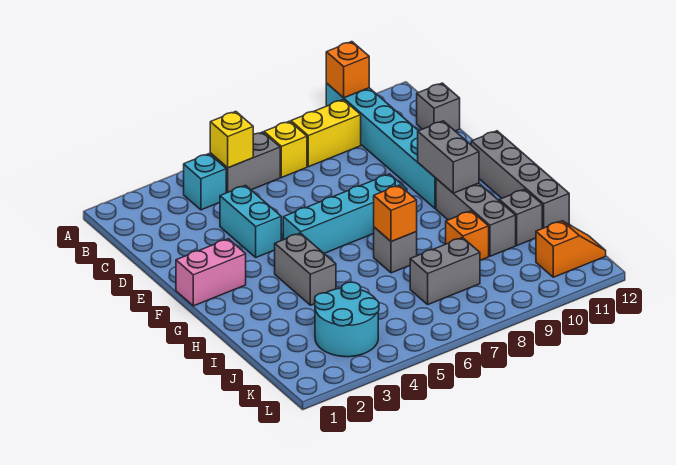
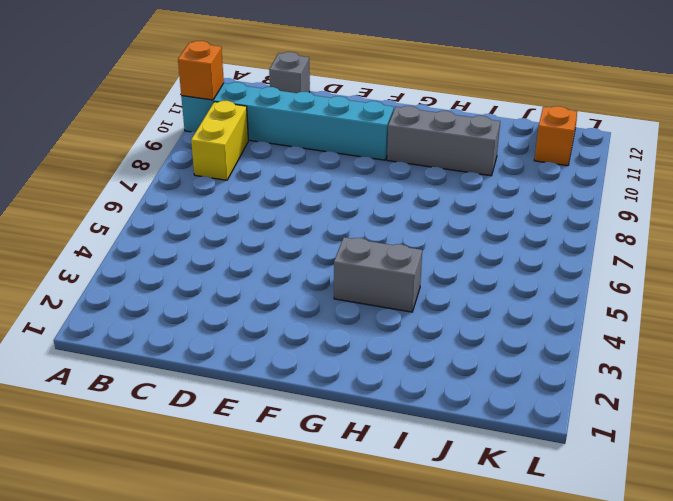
none -> cyan 1x1 brick [184,154,226,210]
none -> grey 1x2 brick [210,132,280,193]
none -> yellow 1x1 brick [264,121,307,178]

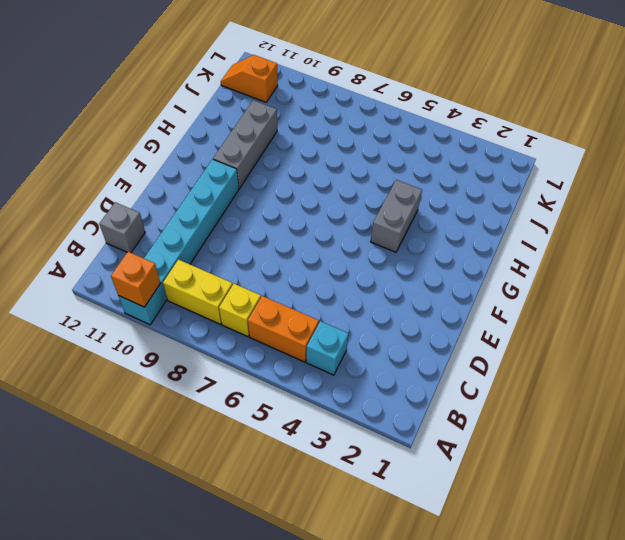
orange 1x2 brick [248,296,319,362] -> grey 1x2 brick [210,132,280,193]
none -> cyan 1x2 brick [220,186,281,257]
none -> pink 1x2 brick [176,239,246,306]
none -> cyan 1x4 brick [283,174,407,253]

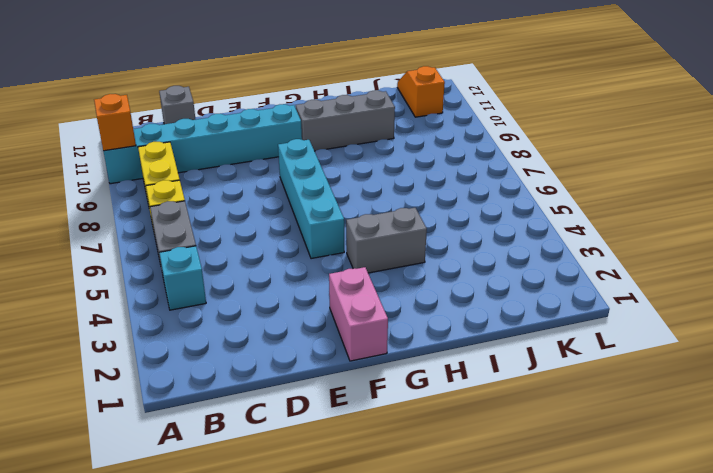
none -> cyan 1x2 brick [220,186,281,257]
none -> grey 1x4 brick [471,131,569,228]
none -> grey 1x1 brick [374,227,417,273]

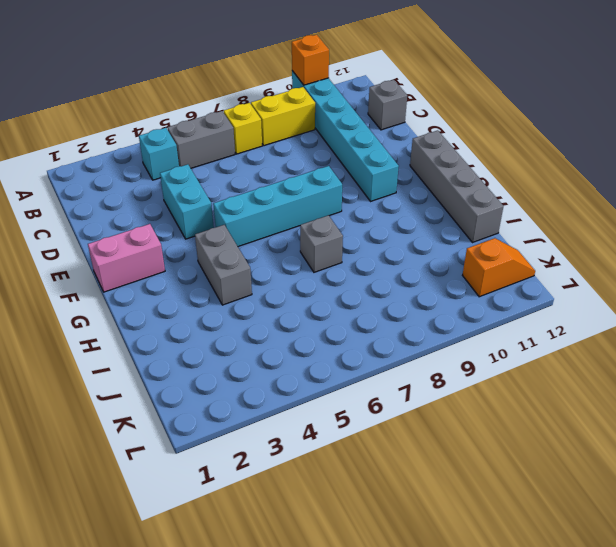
none -> grey 1x3 brick [436,179,516,256]
none -> orange 1x1 brick [446,211,489,260]
none -> grey 1x1 brick [499,189,542,245]

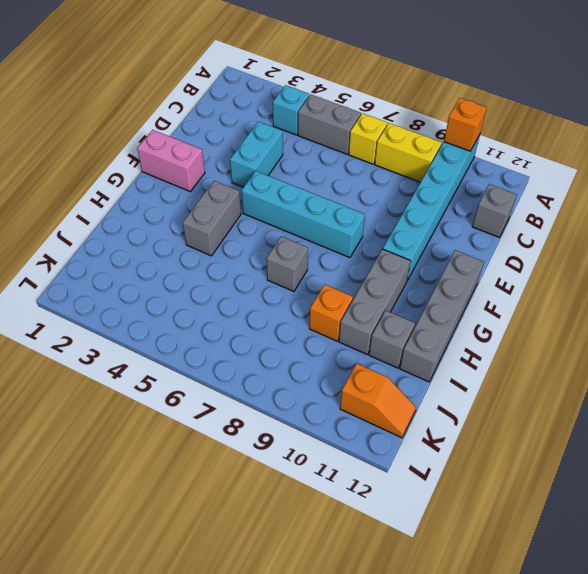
none -> cyan 2x2 round brick [315,282,379,357]
none -> grey 1x2 brick [410,238,480,304]
none -> yellow 1x1 brick [210,111,253,168]

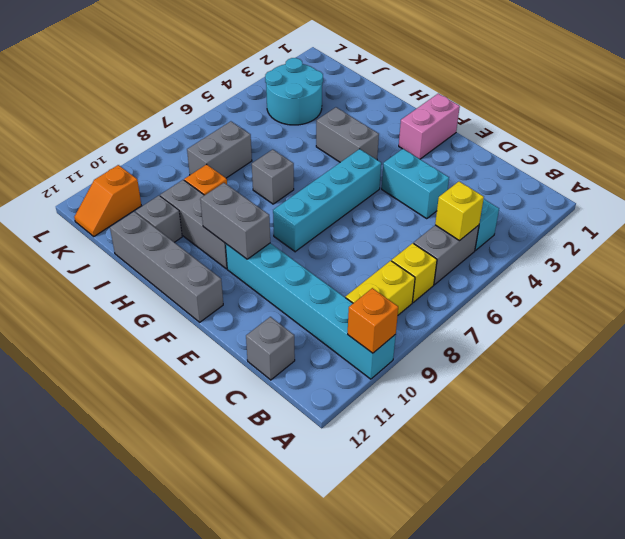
none -> orange 1x1 brick [374,185,417,242]

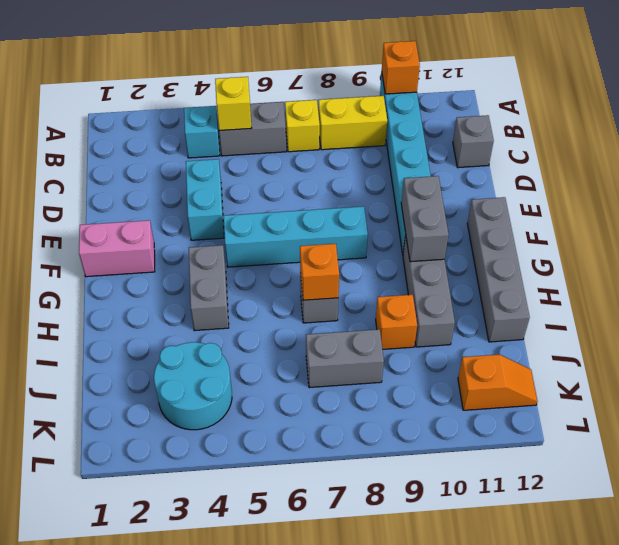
none -> grey 1x1 brick [499,189,542,245]

